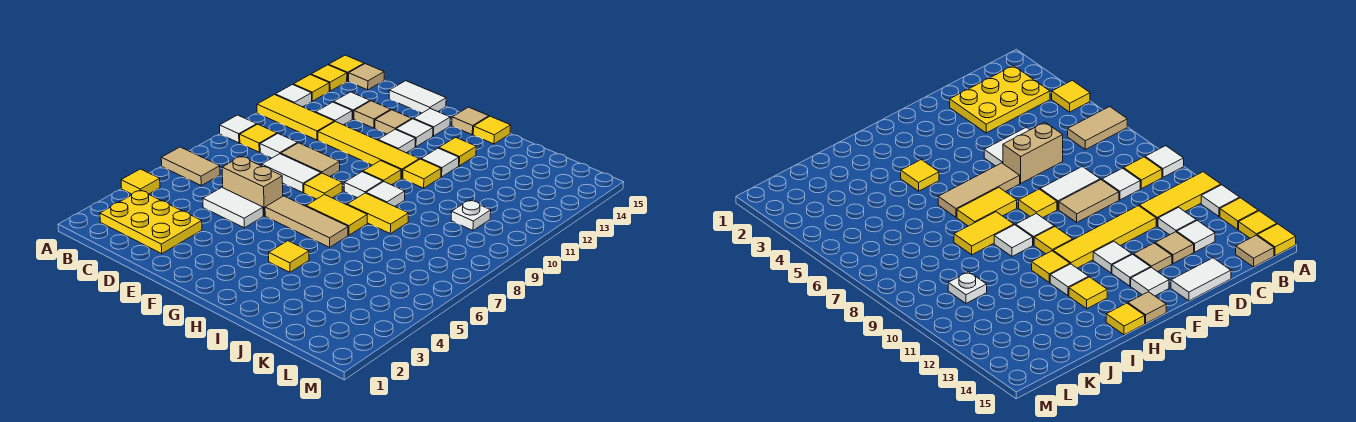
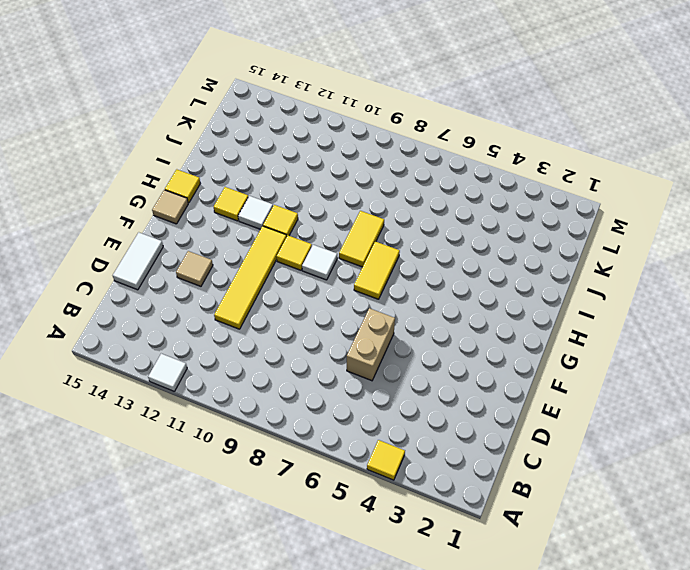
none -> tan 1x2 tile [161,147,220,185]
none -> white 1x1 tile [220,115,257,143]
none -> yellow 1x3 tile [257,95,334,140]
none -> yellow 1x1 tile [293,75,329,101]

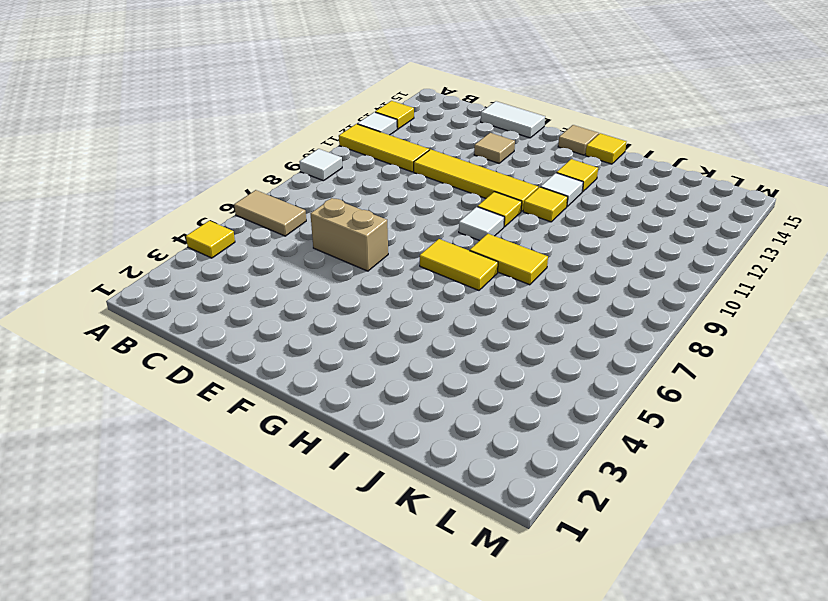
none -> yellow 1x1 tile [311,65,347,91]
none -> yellow 1x1 tile [329,55,364,81]
none -> yellow 2x3 plate [100,190,202,254]
none -> yellow 1x1 tile [240,124,277,152]

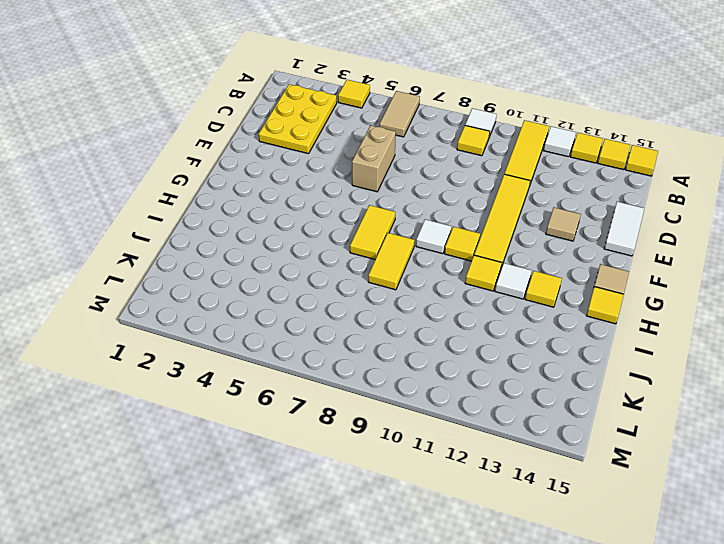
none -> tan 1x1 tile [349,64,384,90]
none -> white 1x1 tile [260,134,297,158]
none -> white 1x1 tile [316,102,352,125]
none -> white 1x1 tile [334,92,370,119]

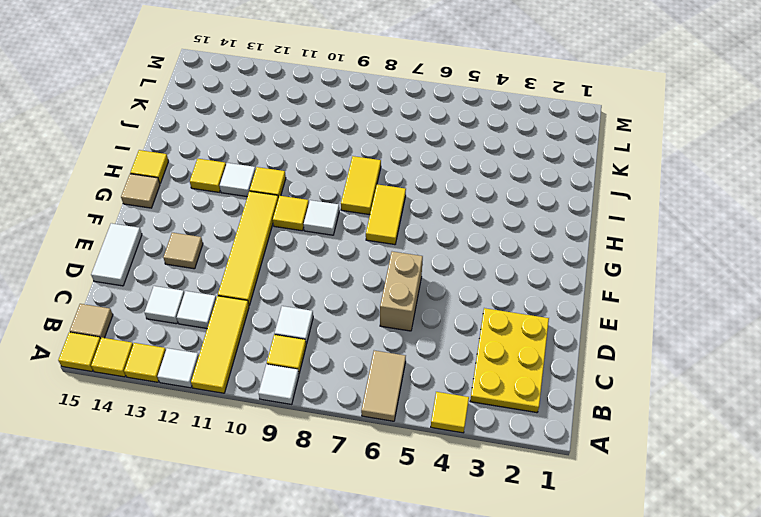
none -> white 1x2 tile [203,187,263,228]
none -> white 1x2 tile [262,154,321,193]
none -> tan 1x2 tile [281,143,340,177]
none -> tan 1x1 tile [354,101,390,128]

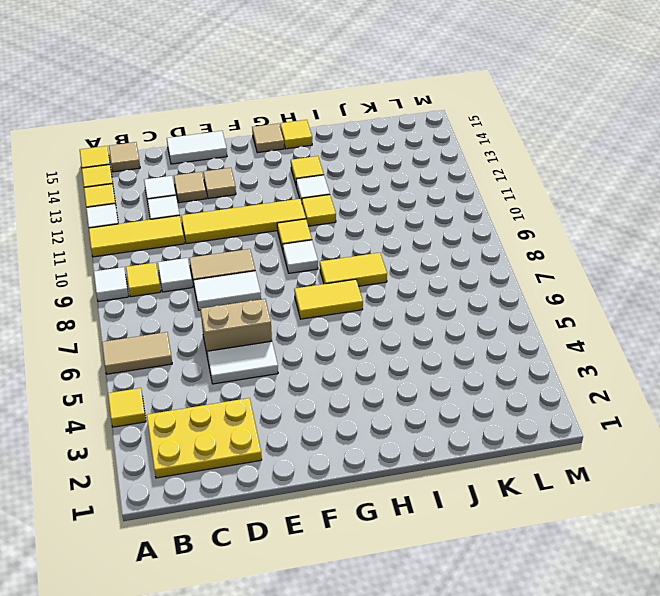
none -> tan 1x3 tile [265,196,348,247]
none -> yellow 1x1 tile [304,173,342,199]
none -> white 1x1 tile [378,129,415,153]
none -> white 1x1 tile [396,119,433,147]

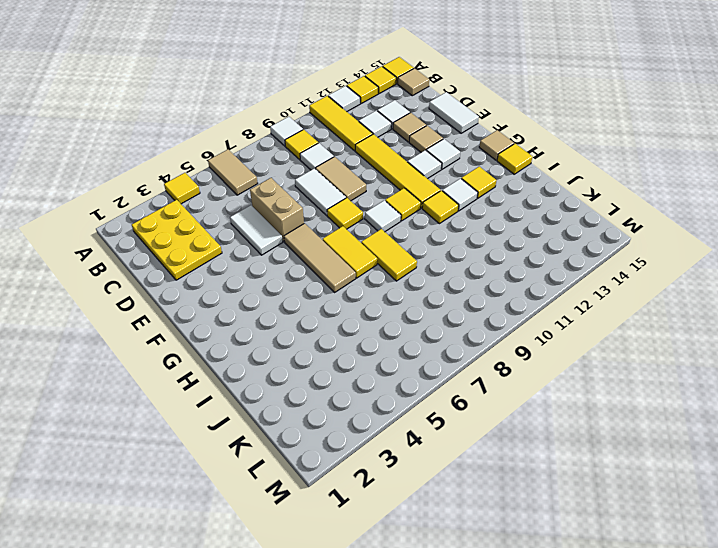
none -> white 1x1 tile [414,109,450,136]
none -> yellow 1x1 tile [269,241,309,272]
none -> white 1x1 tile [366,182,405,206]
none -> white 1x1 plate [451,200,491,231]

